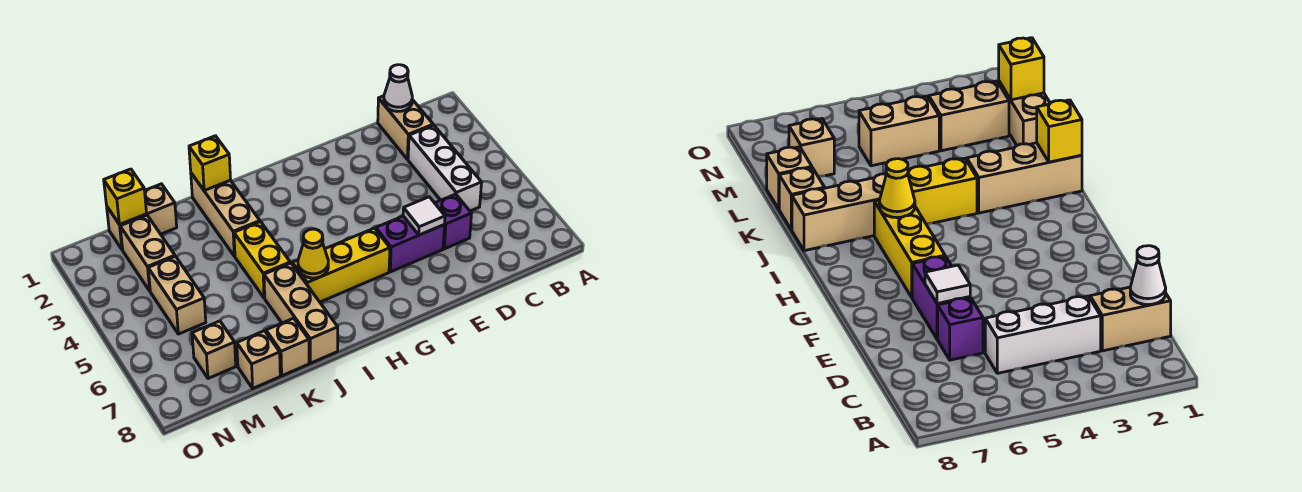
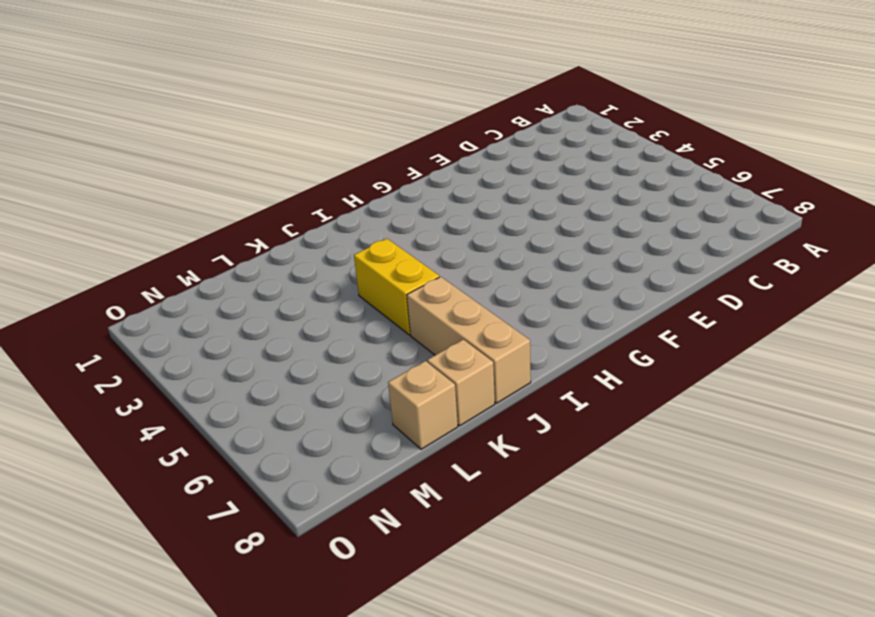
none -> tan 1x2 brick [378,96,433,159]
none -> white 1x3 brick [408,125,482,211]
none -> purple 1x1 brick [435,194,471,249]

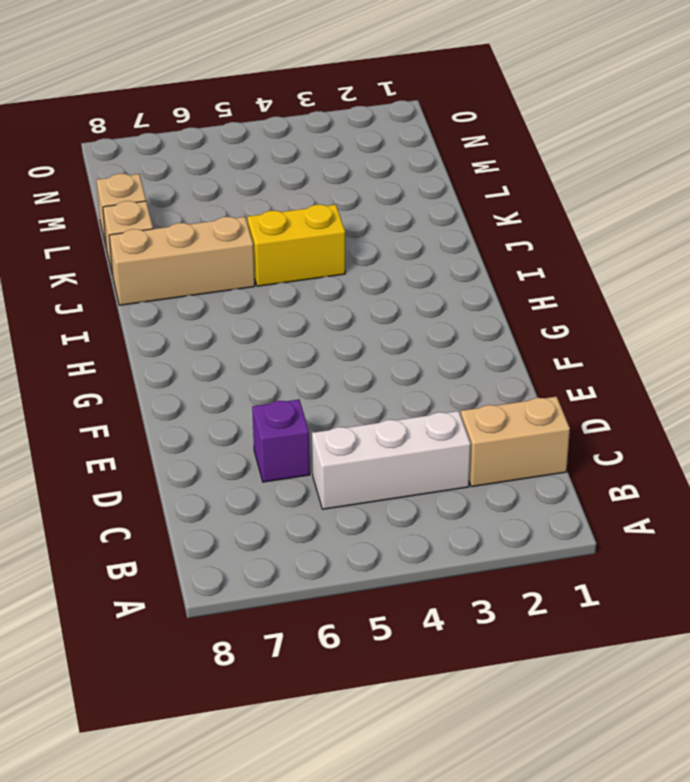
none -> purple 1x2 brick [376,216,445,272]
none -> yellow 1x3 brick [292,228,390,302]
none -> tan 1x3 brick [191,173,260,256]

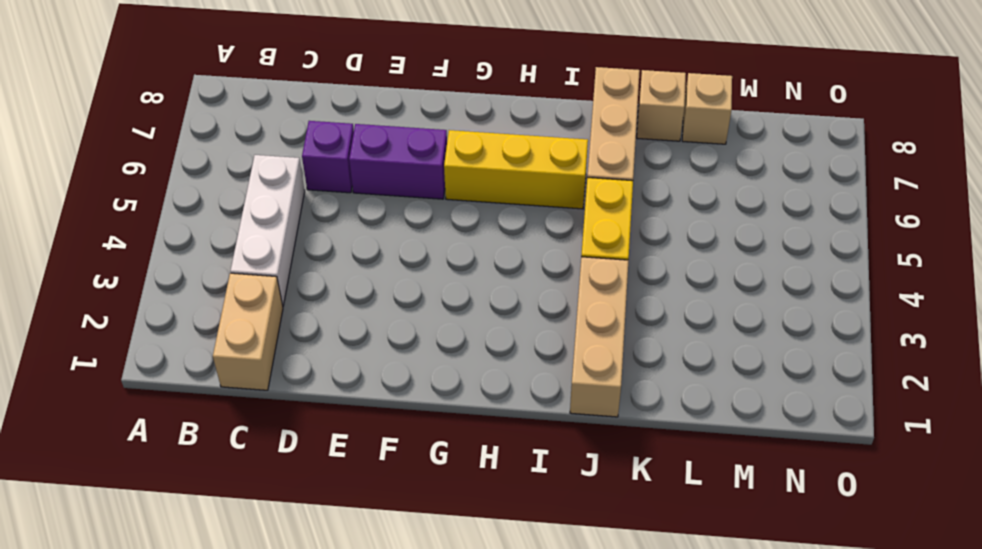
none -> tan 1x2 brick [107,184,177,250]
none -> tan 1x2 brick [120,215,175,291]
none -> tan 1x2 brick [148,256,206,334]

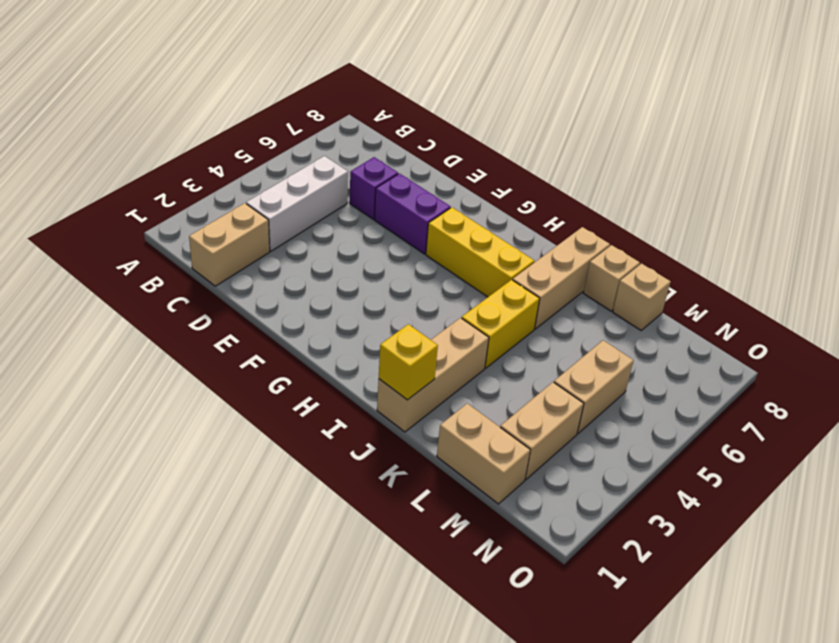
none -> tan 1x1 brick [192,321,236,379]
none -> white 1x1 cone [384,65,412,111]
none -> white 1x1 tile [403,197,445,235]

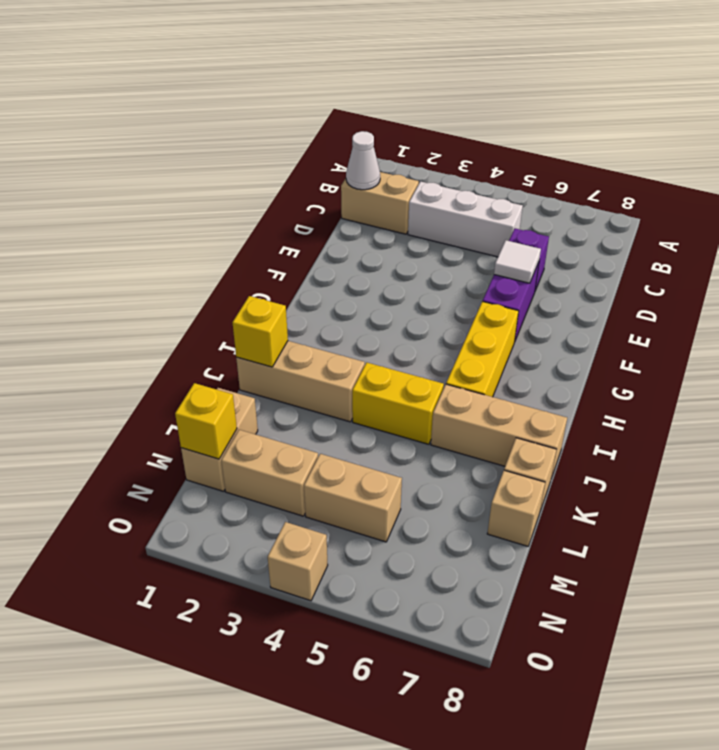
tan 1x1 brick [268,522,328,601] -> tan 1x1 brick moved to [192,321,236,379]
none -> yellow 1x1 cone [298,229,328,278]

